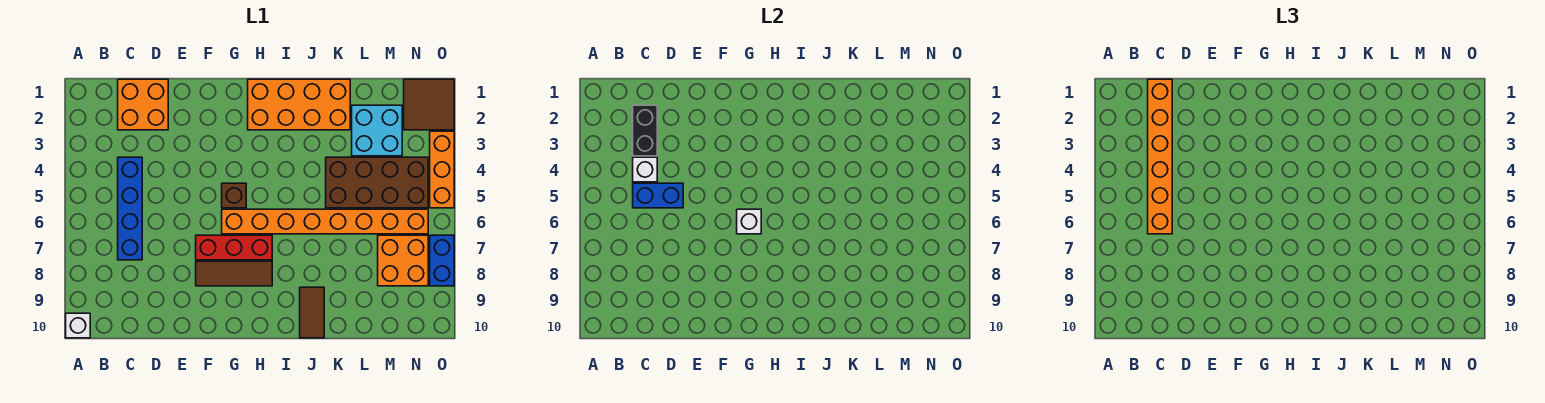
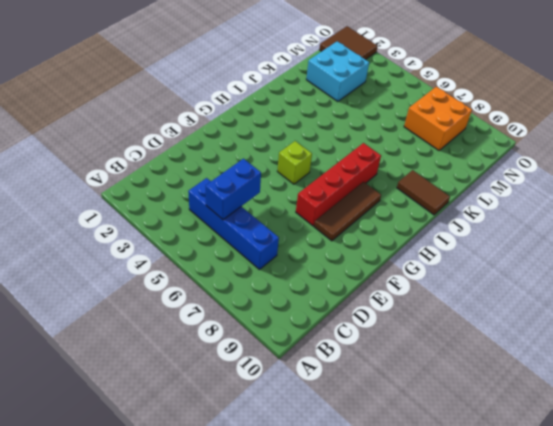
red 1x4 brick [296,143,381,226] -> red 1x3 brick [196,235,272,260]
lime 1x1 brick [277,141,312,184] -> brown 1x1 brick [222,183,246,208]
none -> white 1x1 brick [66,313,90,338]
none -> orange 2x2 brick [118,79,168,130]
none -> orange 1x8 brick [222,209,428,234]

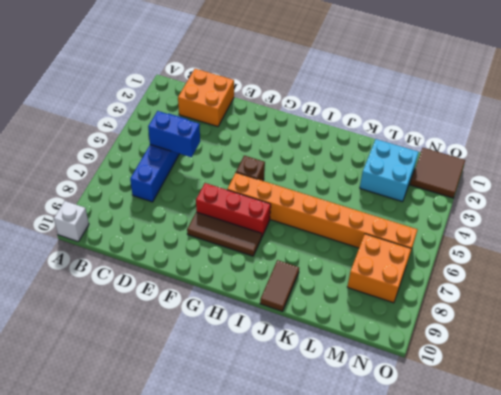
none -> orange 2x4 brick [248,79,350,130]
none -> brown 2x4 brick [326,157,428,208]
none -> orange 1x3 brick [430,131,454,208]

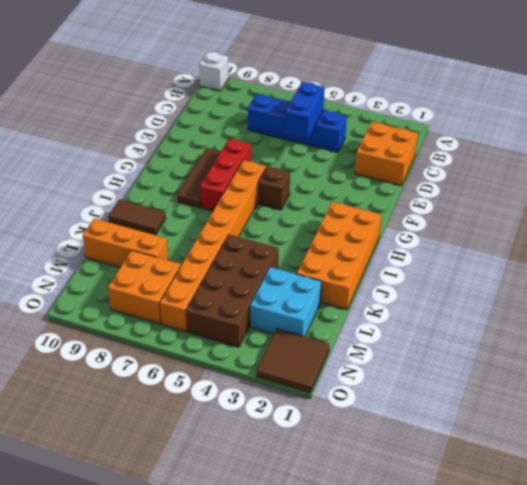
orange 1x3 brick [83,218,168,267] -> orange 1x3 brick moved to [430,131,454,208]
none -> blue 1x2 brick [430,235,454,286]
none -> black 1x2 brick [633,105,657,156]
none -> white 1x1 brick [633,157,657,182]

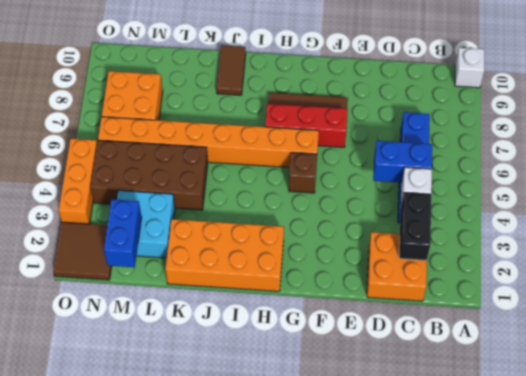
blue 1x2 brick [104,199,142,267] -> blue 1x2 brick moved to [430,235,454,286]
none -> white 1x1 brick [737,209,761,234]
none -> orange 1x6 brick [1148,79,1172,234]

